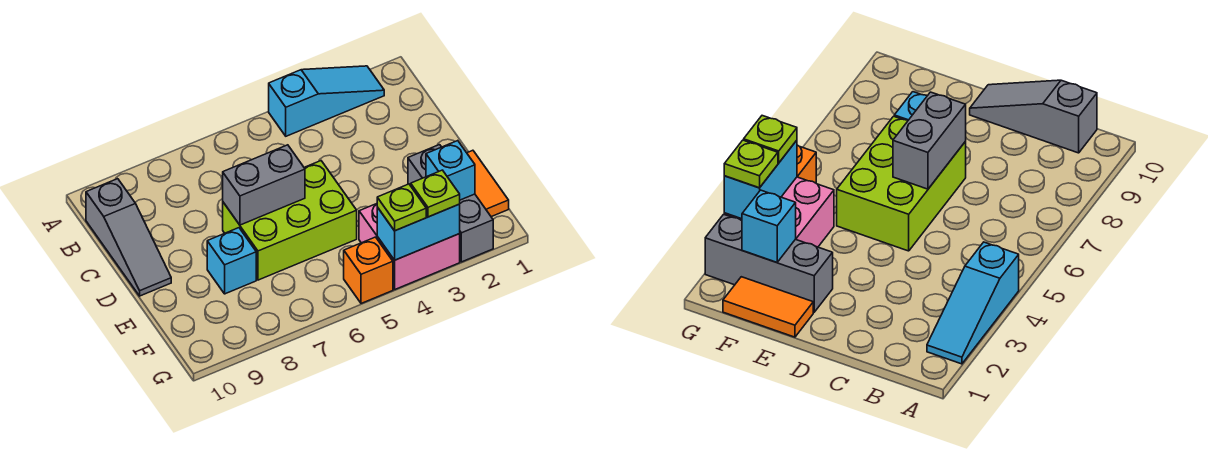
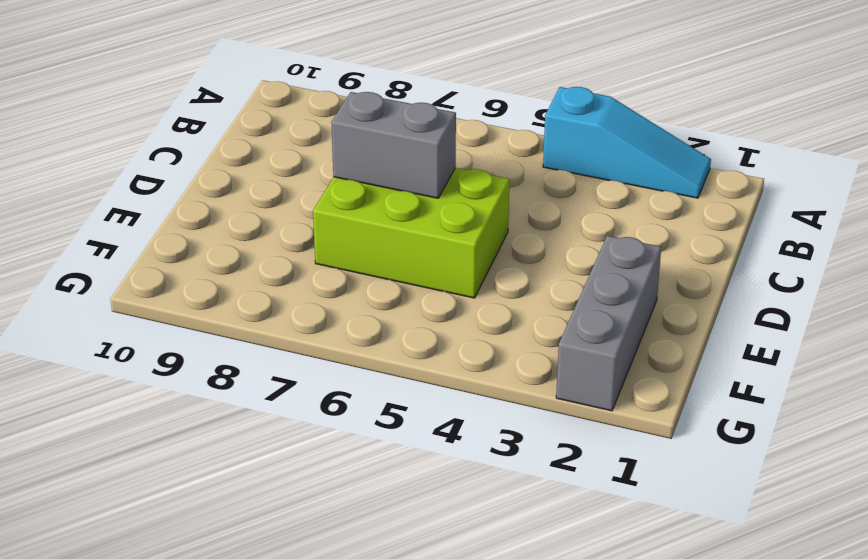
none -> grey 1x3 slope [86,179,171,296]
none -> orange 1x2 tile [467,150,509,217]
none -> cyan 1x1 brick [207,228,256,294]

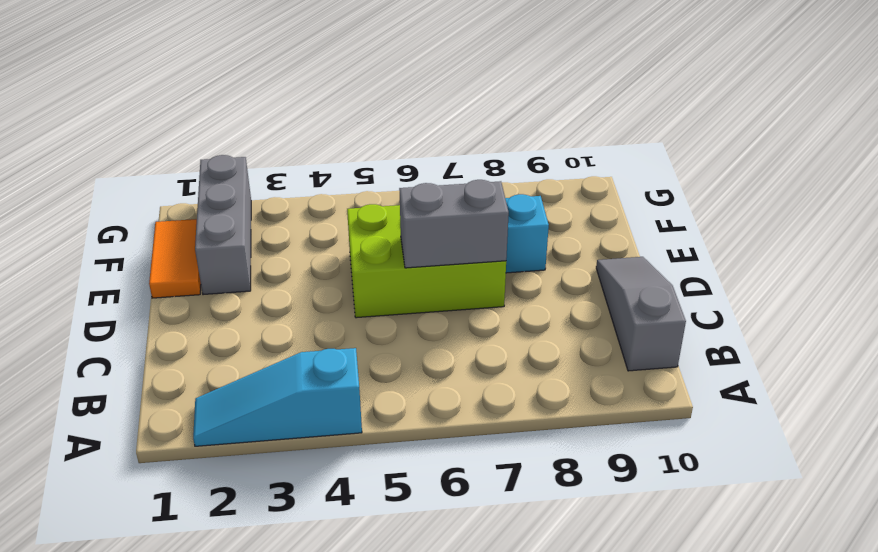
none -> pink 2x2 brick [359,204,460,289]
none -> orange 1x1 brick [344,237,393,303]
none -> cyan 1x1 brick [426,141,475,200]

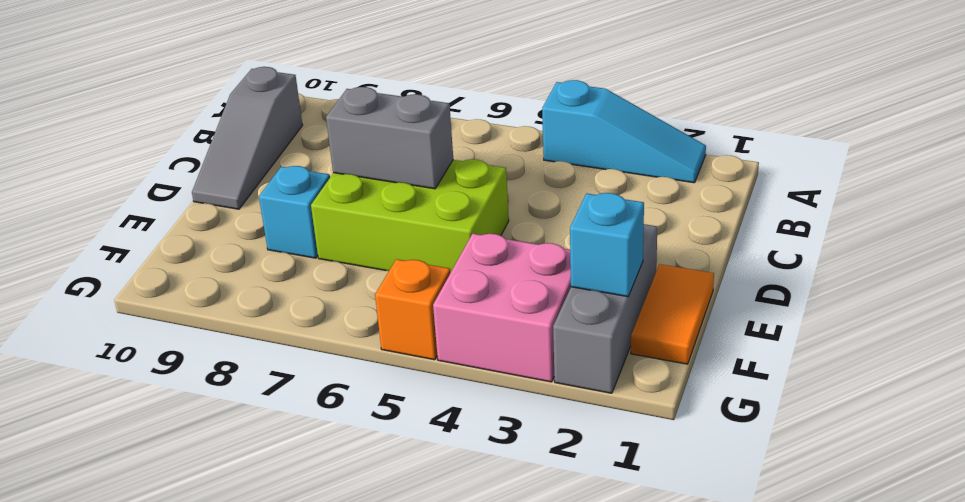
none -> cyan 1x2 brick [377,204,460,260]
none -> lime 1x1 plate [411,170,460,217]
none -> lime 1x1 plate [377,184,426,231]

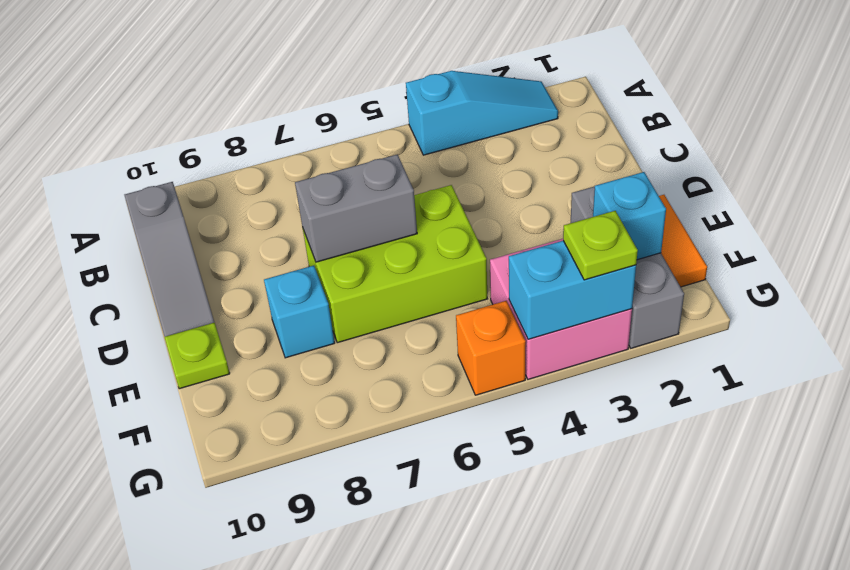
lime 1x1 plate [165,323,230,389] -> lime 1x1 plate moved to [377,184,426,231]

